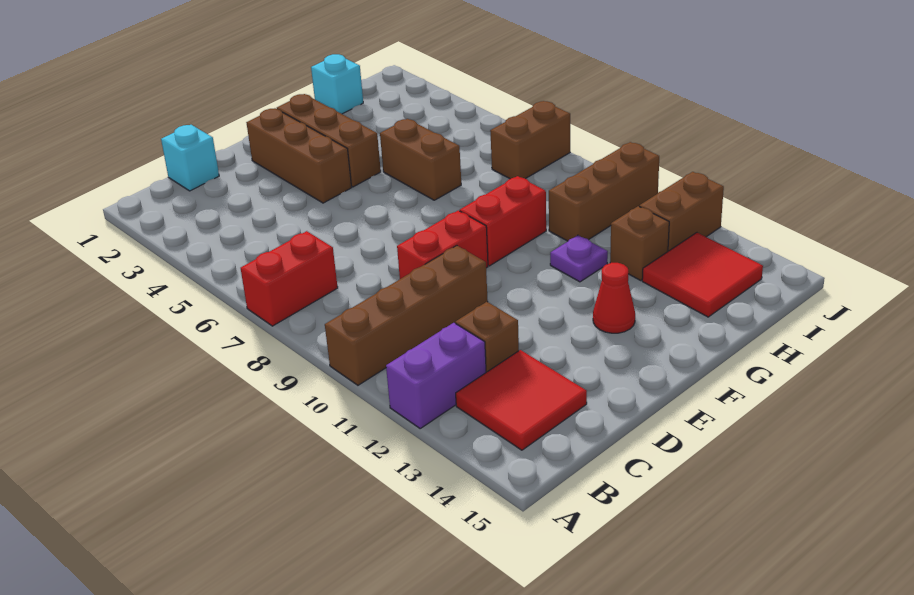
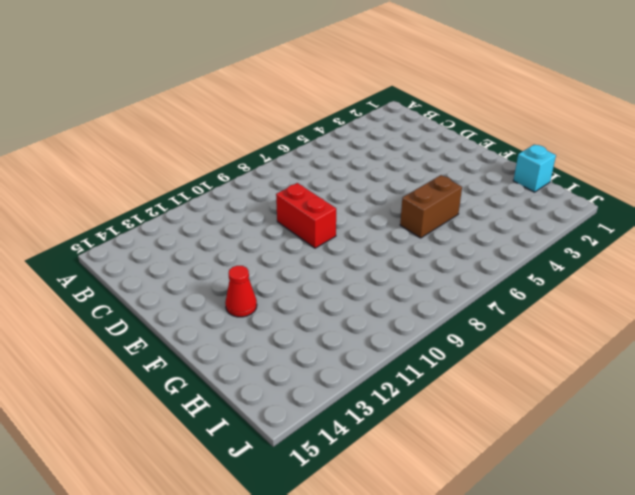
none -> red 1x2 brick [241,231,338,326]
none -> brown 1x4 brick [325,246,488,385]
none -> purple 1x2 brick [386,323,486,428]

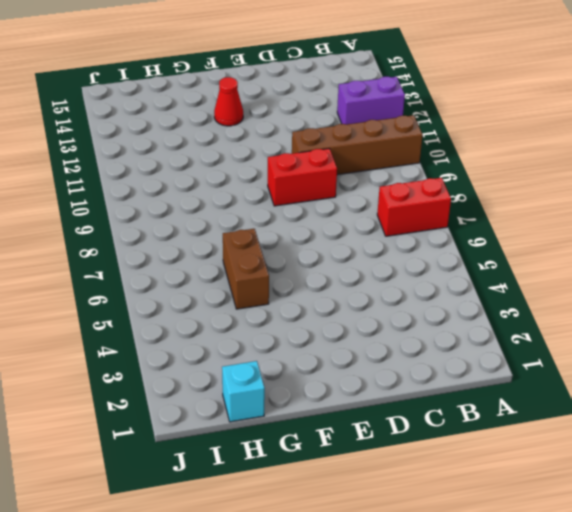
none -> red 2x2 tile [456,350,587,450]
none -> cyan 1x1 brick [161,125,219,191]
none -> brown 1x1 brick [455,302,519,372]

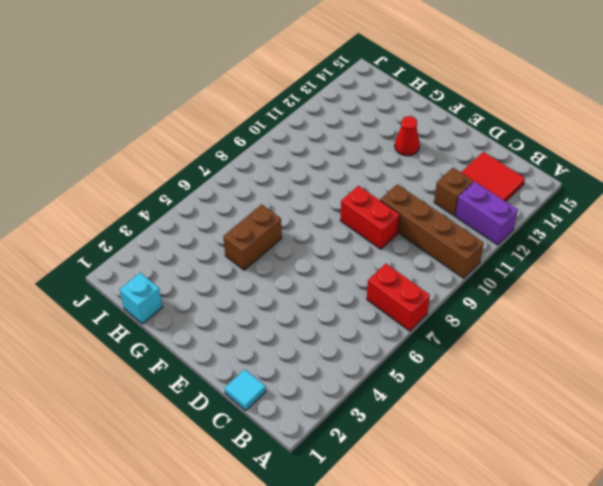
cyan 1x1 tile [225,369,266,410] -> cyan 1x1 brick [161,125,219,191]
none -> brown 1x3 brick [246,109,352,203]
none -> brown 1x3 brick [277,94,381,187]
none -> red 1x2 brick [460,176,546,266]

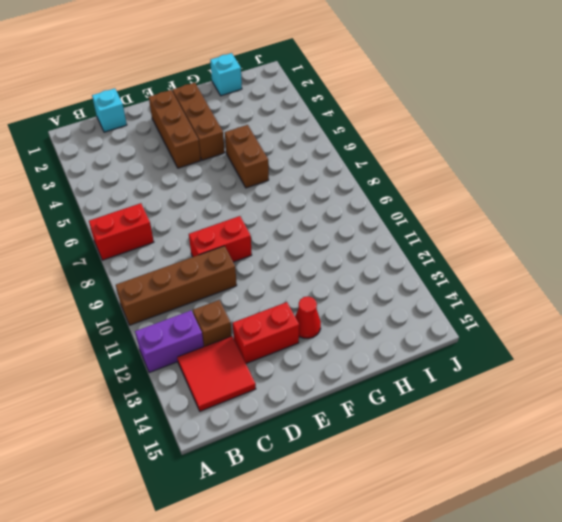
red 1x2 brick [233,302,299,364] -> red 1x2 brick moved to [460,176,546,266]
none -> purple 1x1 plate [550,235,608,282]
none -> brown 1x3 brick [549,142,659,241]
none -> brown 1x1 brick [610,206,669,281]

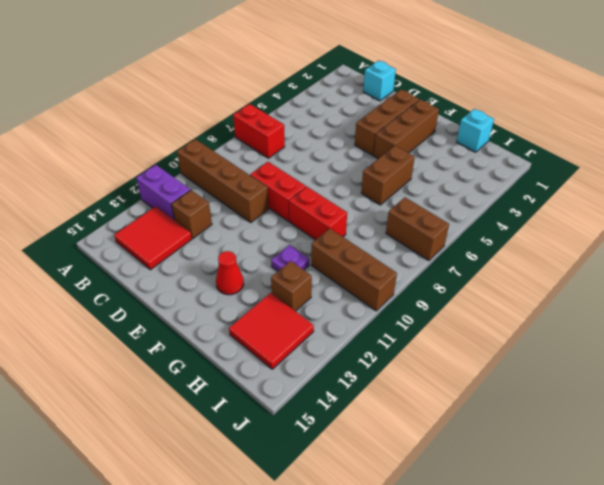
none -> brown 1x2 brick [639,172,724,251]

